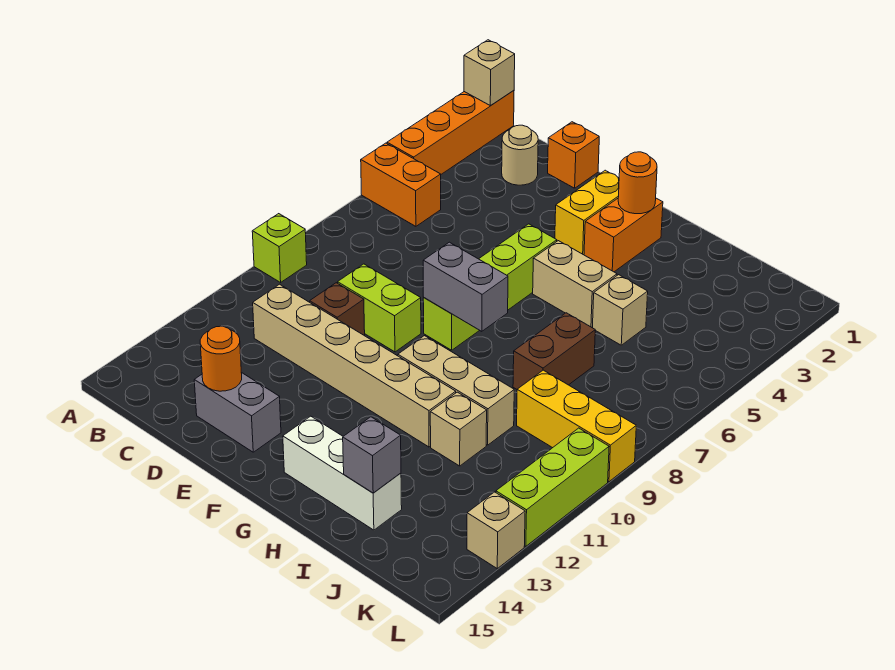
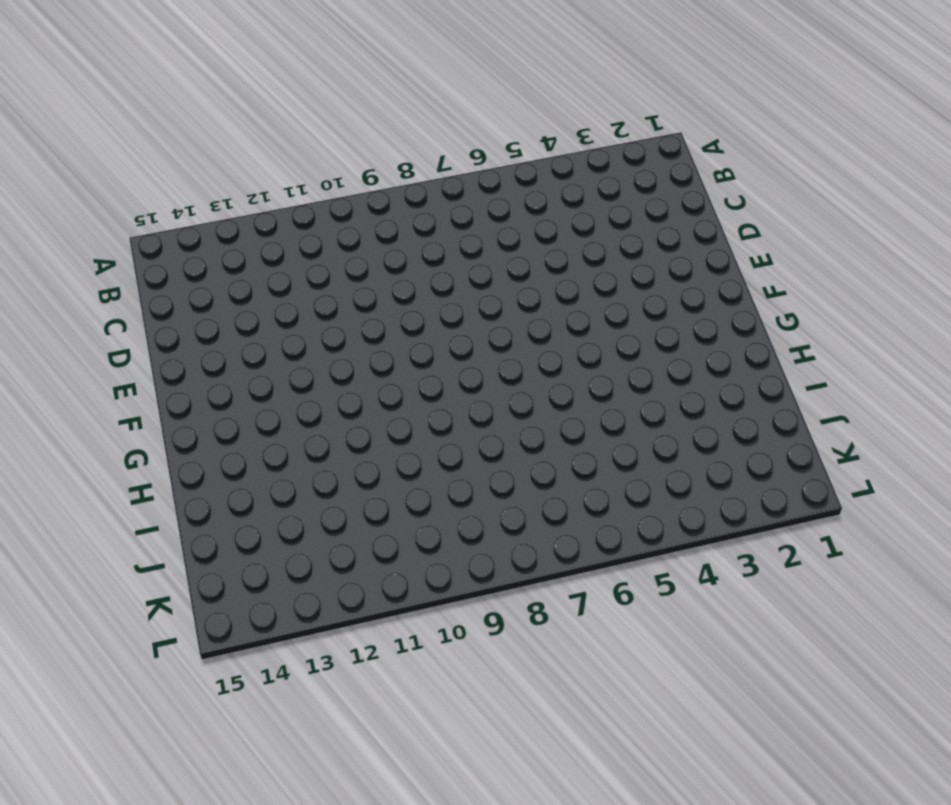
none -> orange 1x4 brick [387,91,514,174]
none -> orange 1x2 brick [361,143,441,226]
none -> lime 1x1 brick [252,214,307,282]

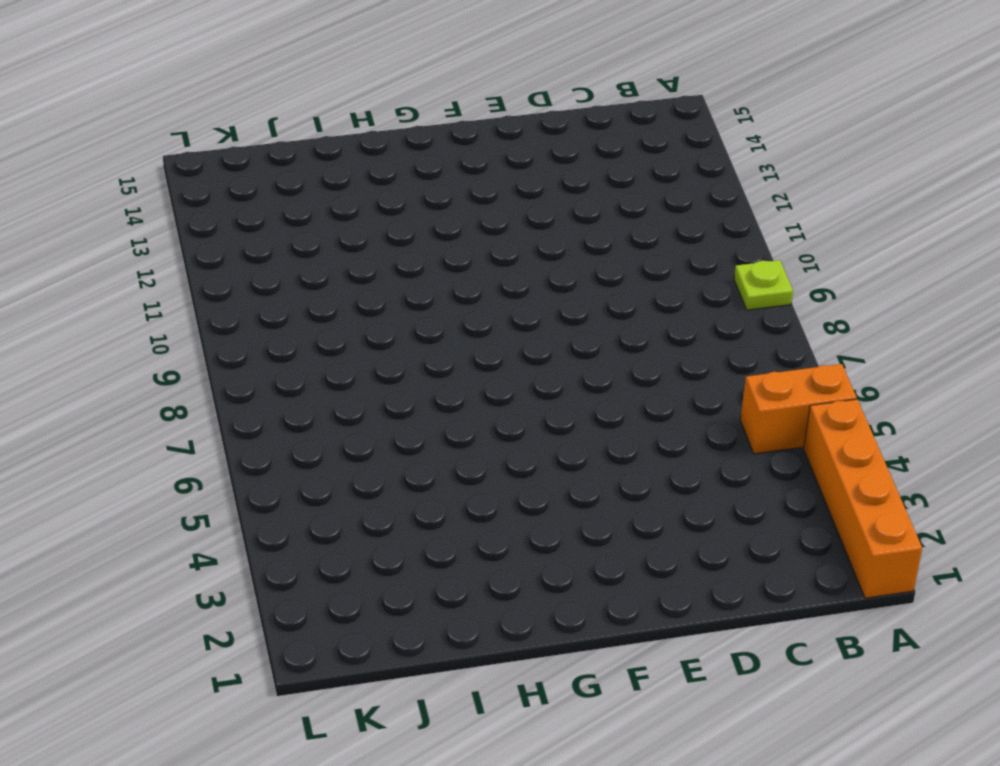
lime 1x1 plate [734,260,793,310] -> lime 1x1 brick [252,214,307,282]
none -> tan 1x1 round brick [502,125,538,185]
none -> tan 1x6 brick [253,284,456,447]
none -> orange 1x1 brick [548,122,599,188]

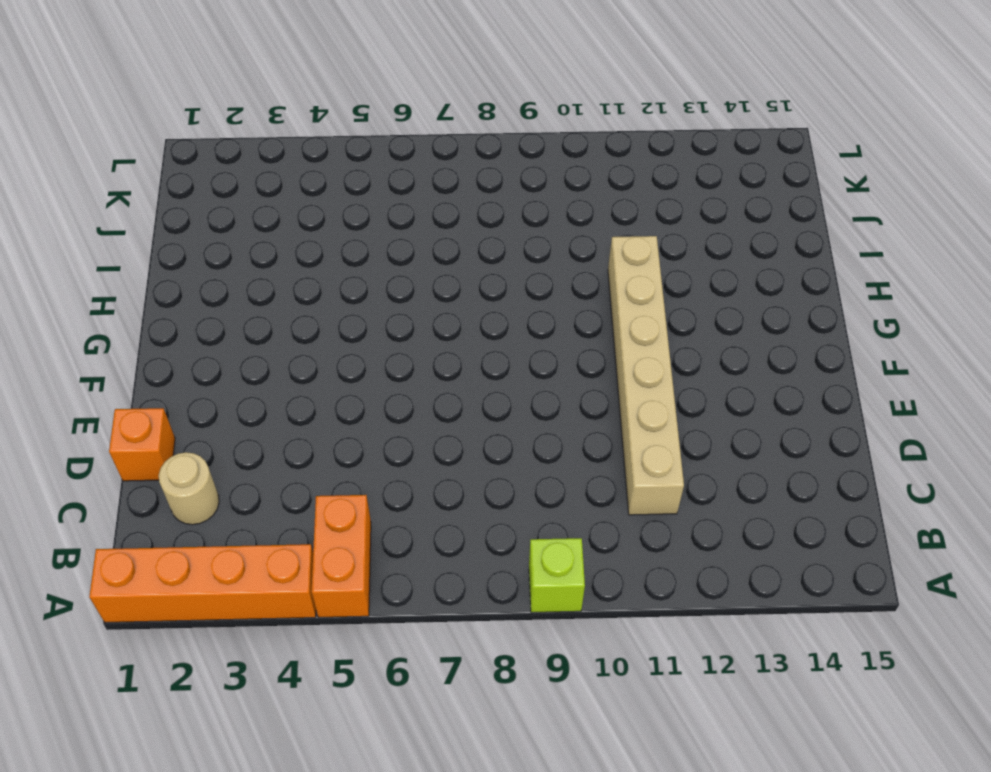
none -> lime 1x2 brick [338,264,421,352]
none -> brown 1x1 brick [310,283,365,335]
none -> grey 1x2 brick [194,372,281,452]

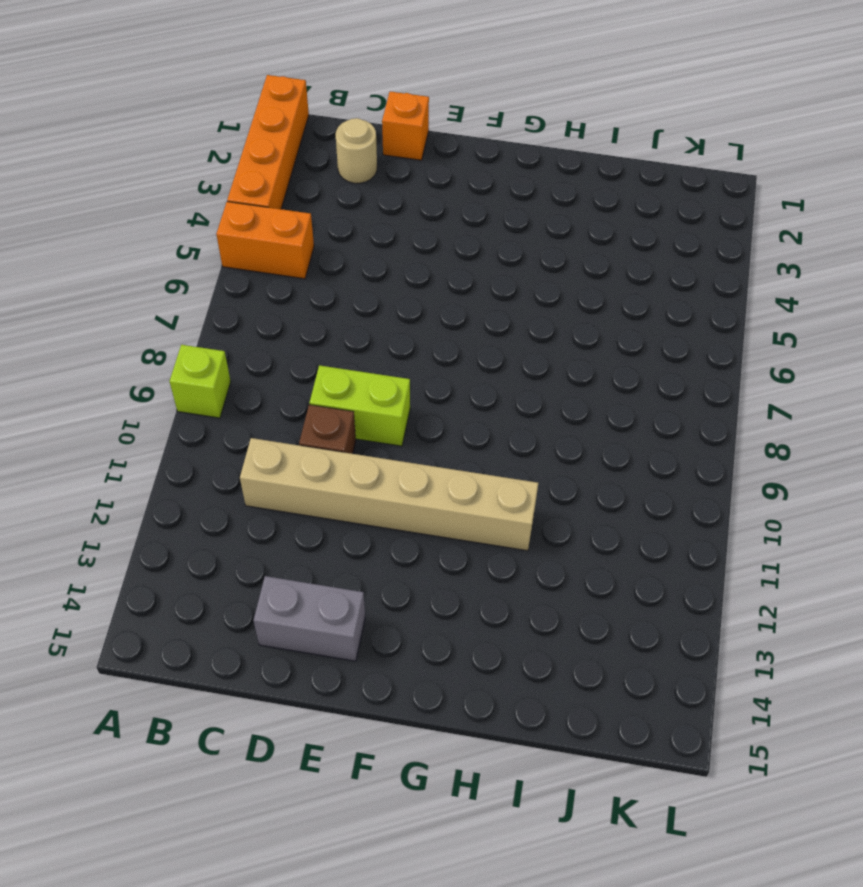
none -> yellow 1x2 brick [555,170,619,255]
none -> lime 1x4 brick [423,224,557,350]
none -> orange 1x2 brick [584,198,663,272]

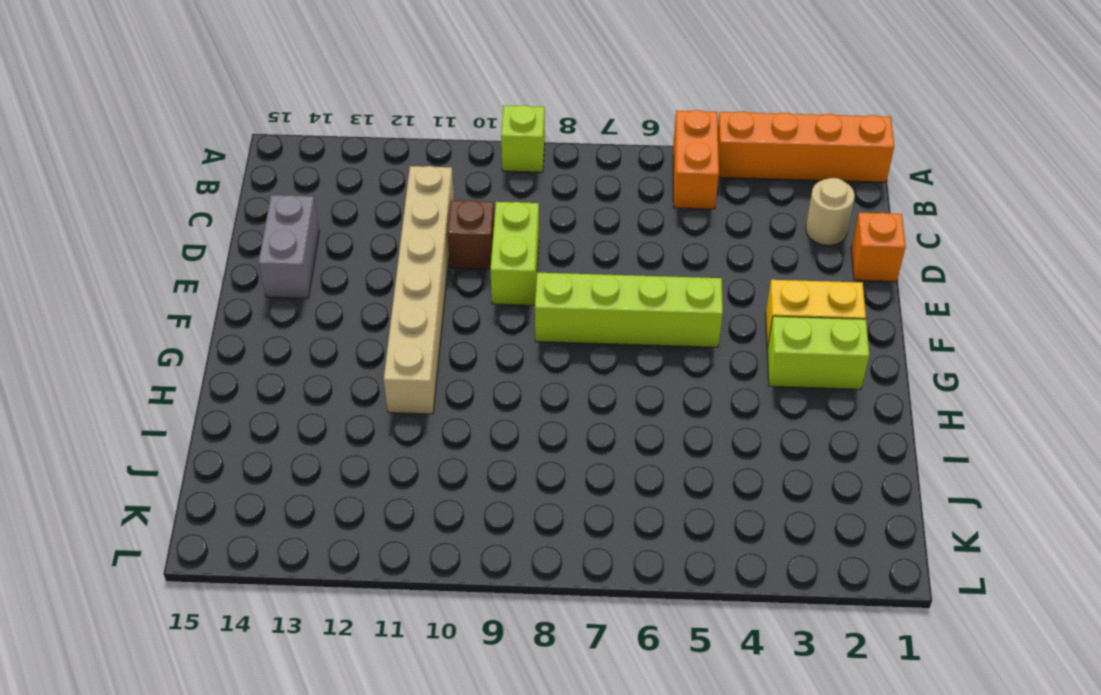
lime 1x2 brick [767,316,869,389] -> orange 1x2 brick [584,198,663,272]
none -> tan 1x2 brick [533,241,617,327]
none -> tan 1x3 brick [398,336,514,445]
none -> white 1x3 brick [283,416,402,530]

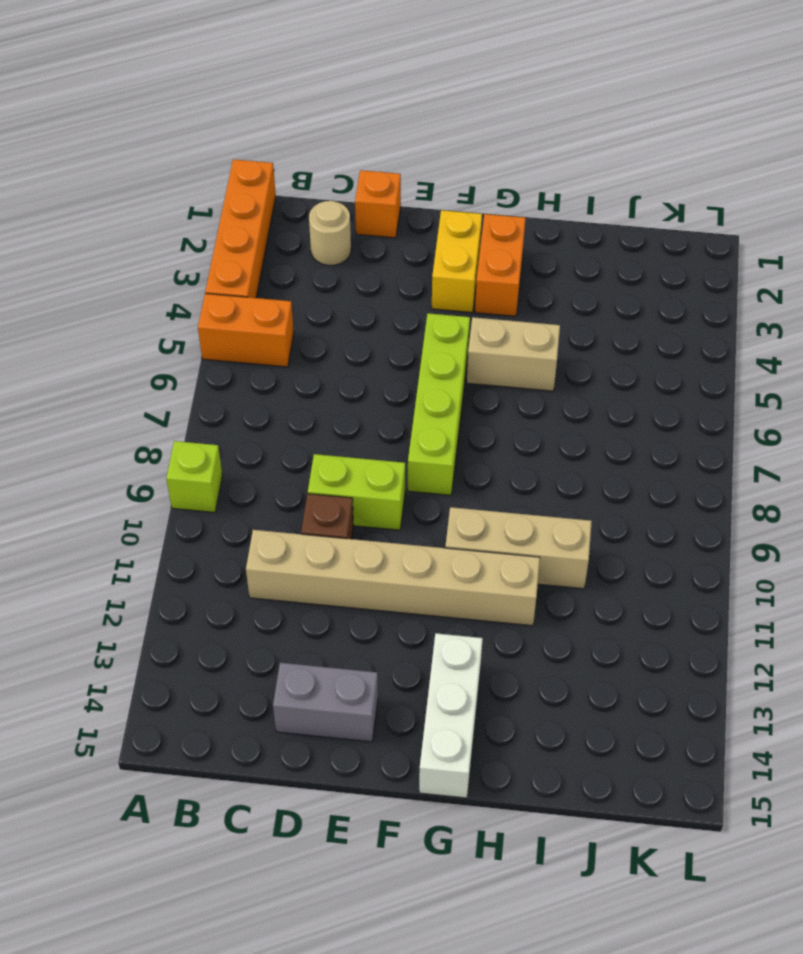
white 1x3 brick [419,633,483,798] -> white 1x3 brick turned to [283,416,402,530]
none -> tan 1x1 brick [592,275,648,345]
none -> brown 1x2 brick [513,313,595,389]
none -> tan 1x1 brick [430,392,487,466]

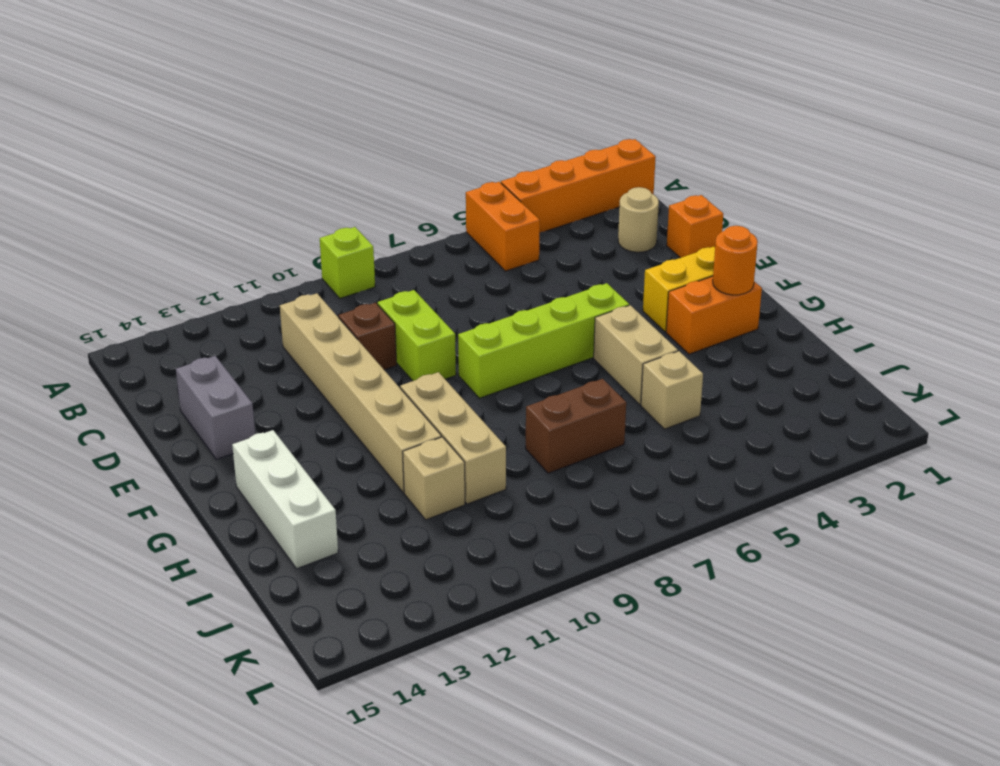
none -> yellow 1x3 brick [517,370,636,482]
none -> lime 1x3 brick [496,428,609,546]
none -> tan 1x1 brick [467,492,525,568]

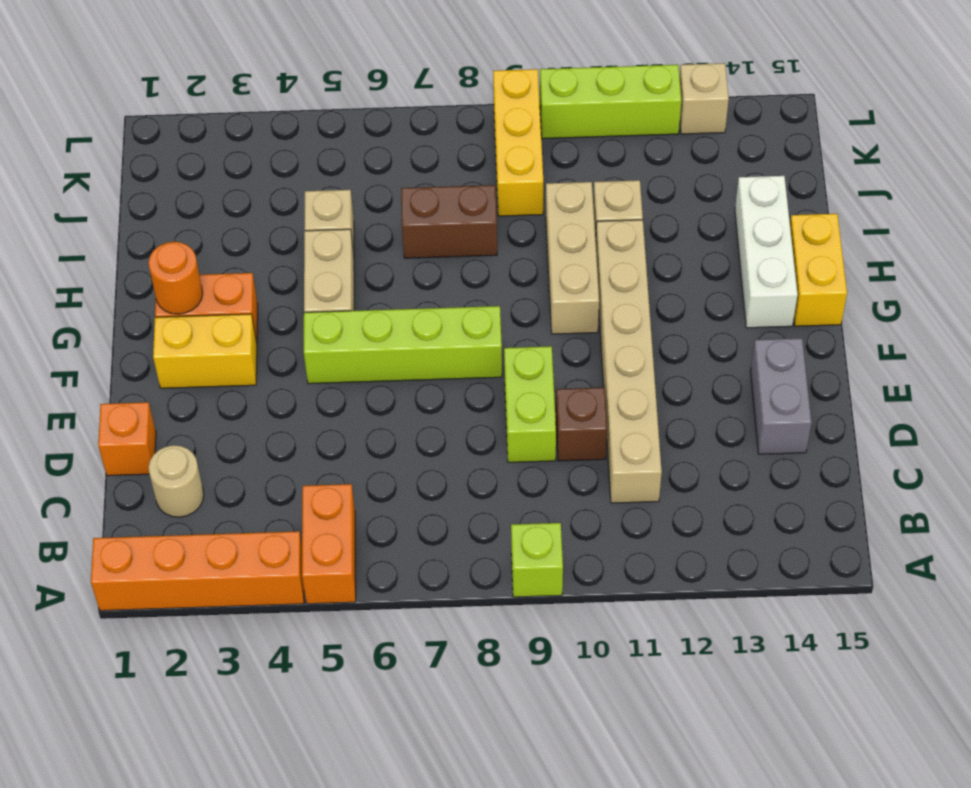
yellow 1x2 brick [790,214,847,326] -> none
none -> tan 1x1 brick [464,40,515,105]
none -> orange 1x1 round brick [200,326,242,391]
none -> grey 1x2 brick [423,242,508,331]

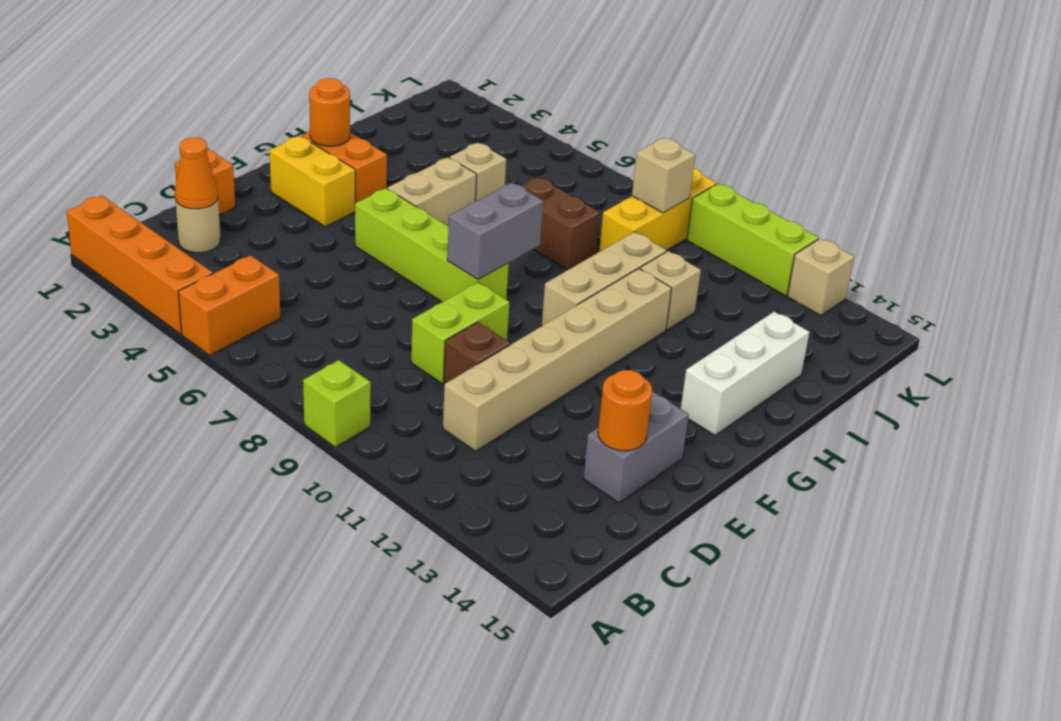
orange 1x1 cone [175,138,218,209] -> none
tan 1x1 brick [632,138,695,213] -> tan 1x1 brick moved to [464,40,515,105]
none -> grey 1x1 brick [343,417,401,493]

